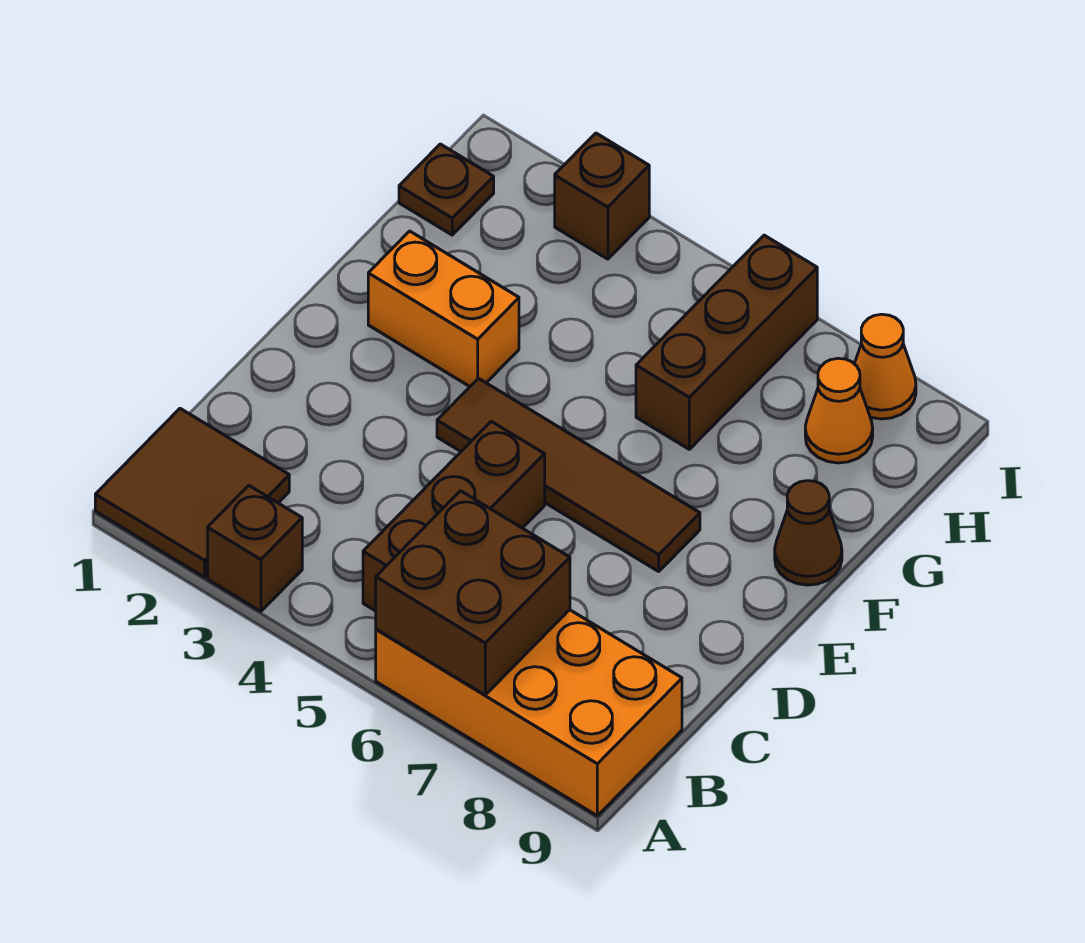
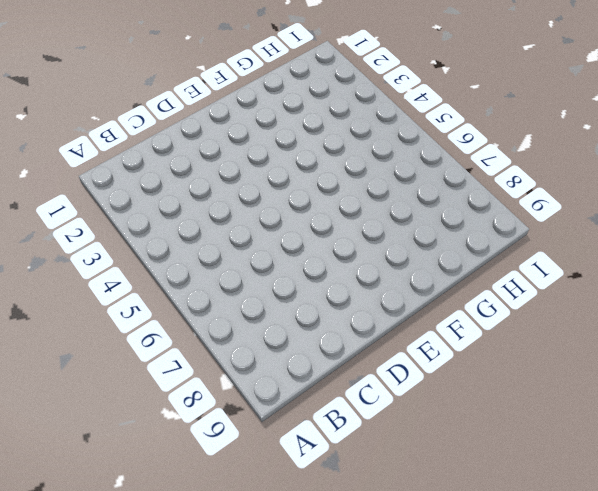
none -> brown 2x2 tile [95,409,289,577]
none -> brown 1x1 brick [208,486,302,611]
none -> orange 2x4 brick [376,610,682,816]

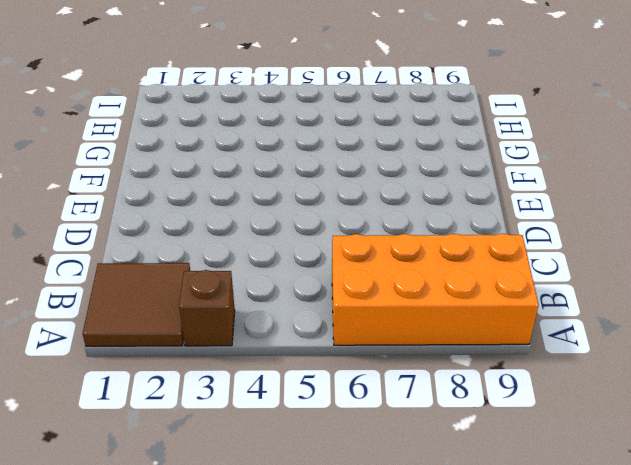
none -> brown 1x3 brick [363,421,545,611]
none -> brown 1x4 tile [437,378,700,571]
none -> orange 1x2 brick [368,231,519,386]

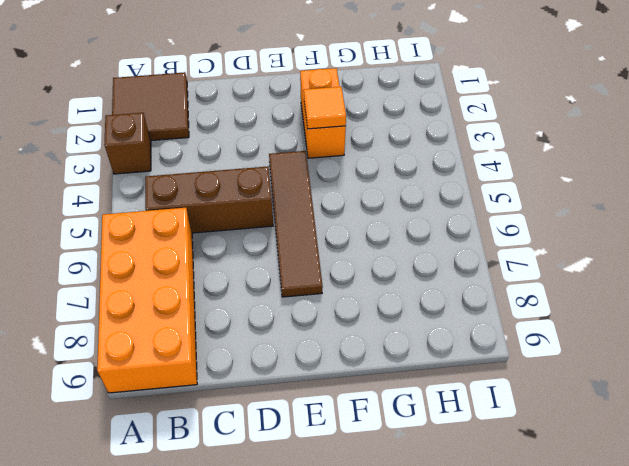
orange 1x1 tile [304,87,346,129] -> none
none -> brown 1x1 cone [775,481,842,585]
none -> brown 1x3 brick [636,235,817,449]
none -> brown 1x1 plate [399,144,494,235]

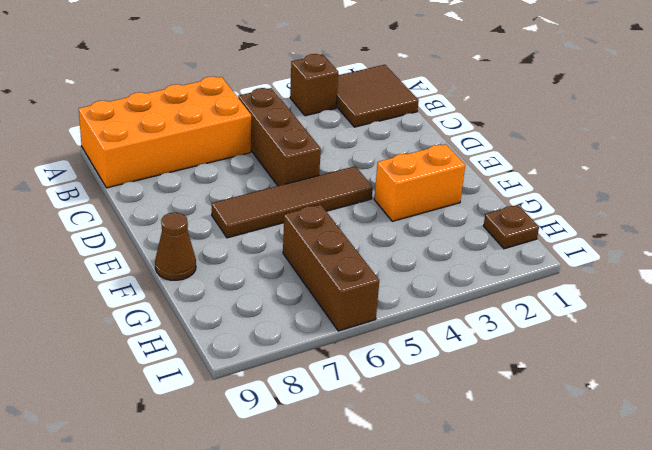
none -> orange 1x1 cone [805,358,873,463]
none -> brown 1x1 brick [555,133,649,259]
none -> orange 1x1 cone [854,314,916,419]

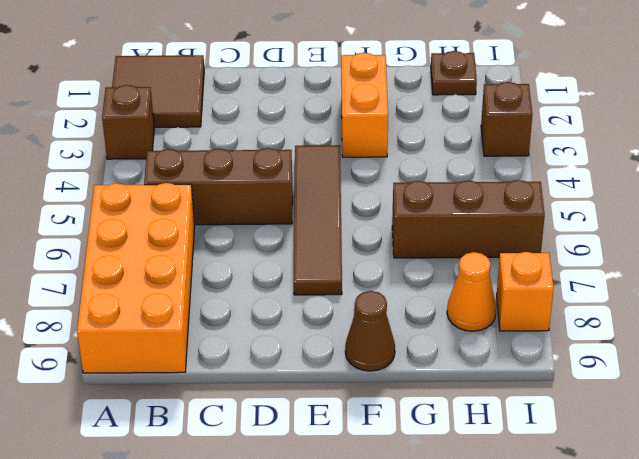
orange 1x1 brick [497,252,554,331] -> orange 1x1 cone [854,314,916,419]
none -> brown 2x2 brick [376,491,570,695]

